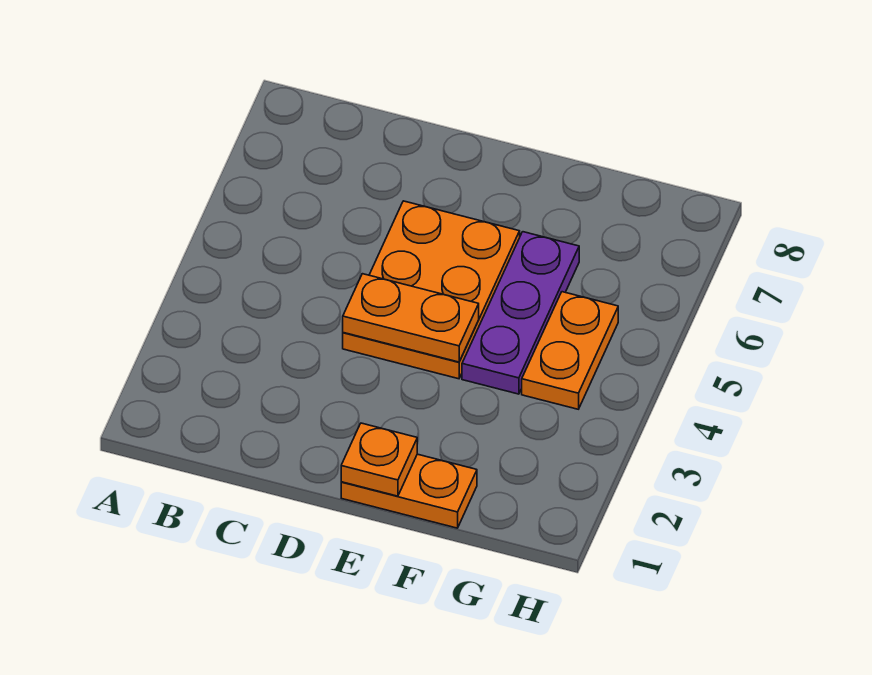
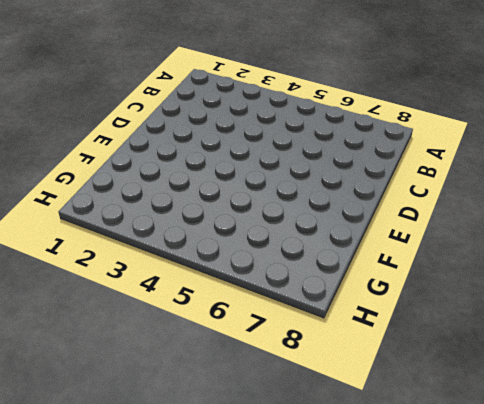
none -> orange 2x3 plate [343,201,520,379]
none -> orange 1x2 plate [341,454,477,528]

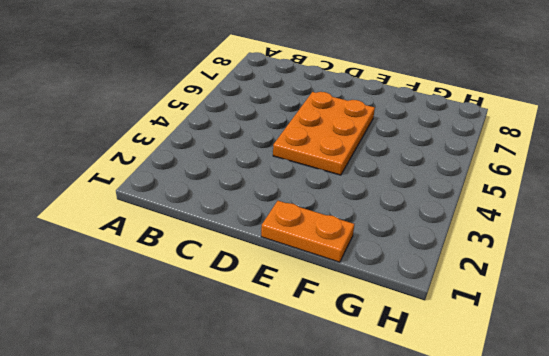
none -> purple 1x3 plate [462,232,579,394]
none -> orange 1x2 plate [522,292,618,409]

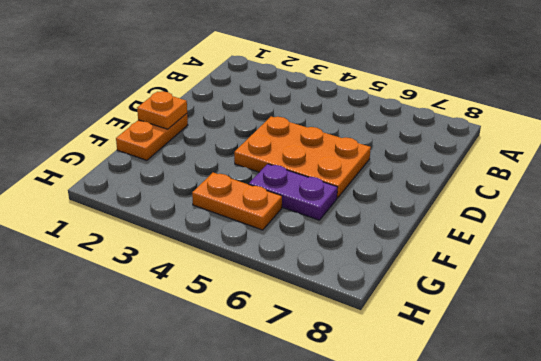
purple 1x2 plate [249,164,338,220] -> purple 1x3 plate [462,232,579,394]
none -> orange 1x2 plate [343,274,479,362]

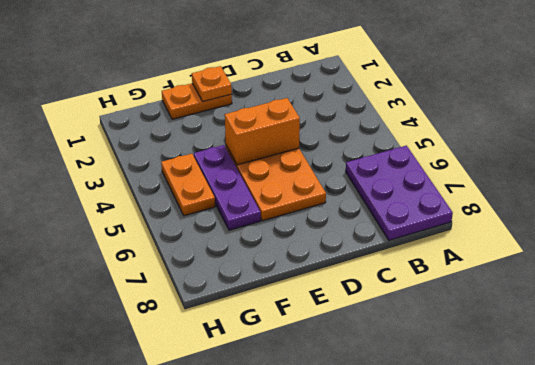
purple 2x3 plate [346,146,453,240] -> none
orange 1x2 brick [225,98,300,165] -> orange 1x2 plate [343,274,479,362]

